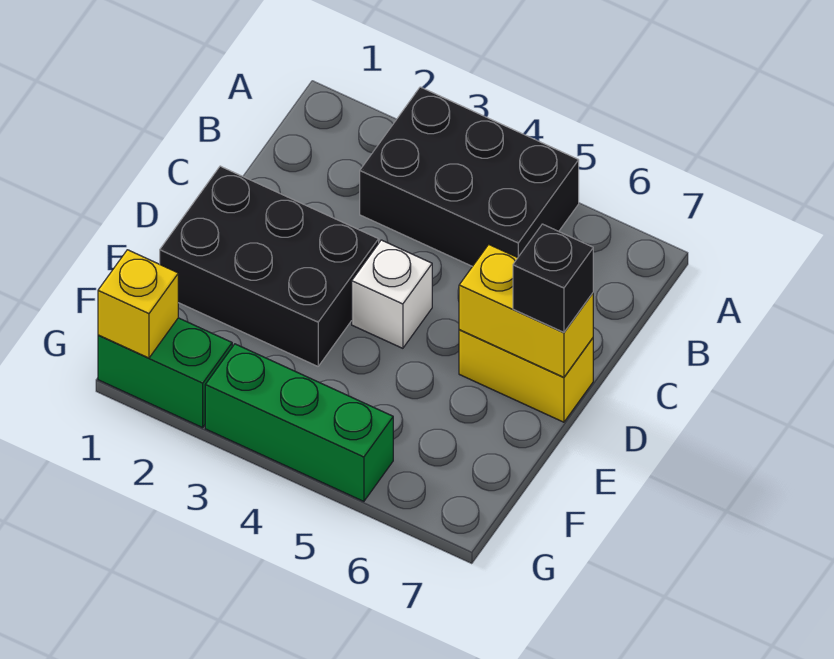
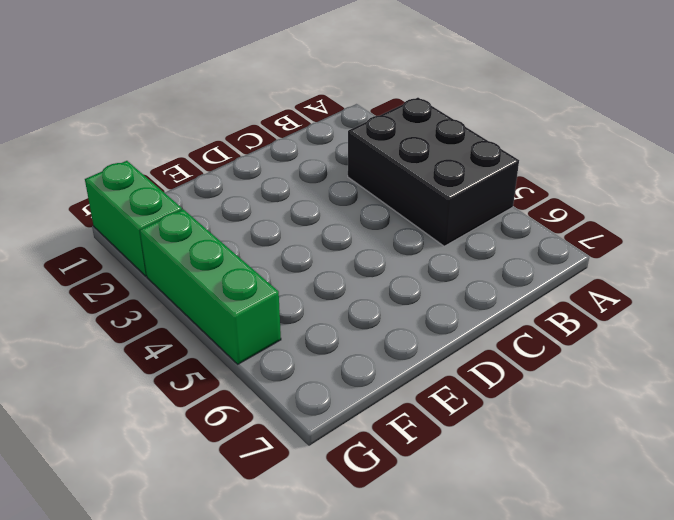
none -> black 2x3 brick [160,166,379,366]
none -> white 1x1 brick [352,240,432,348]

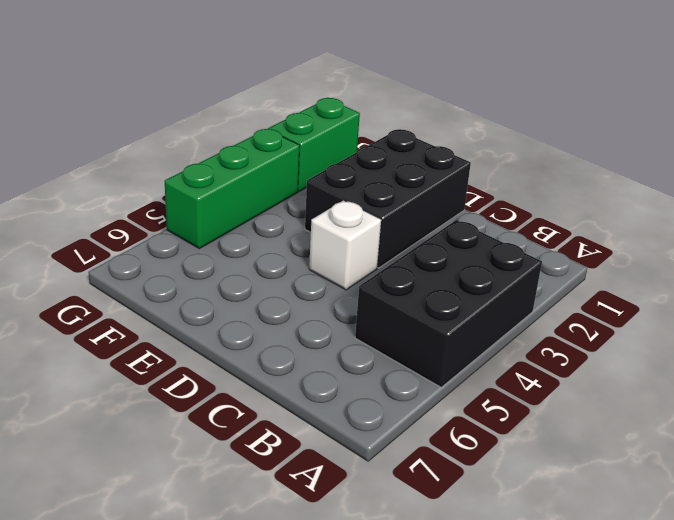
none -> yellow 1x2 brick [459,330,593,422]
none -> yellow 1x2 brick [459,244,593,377]

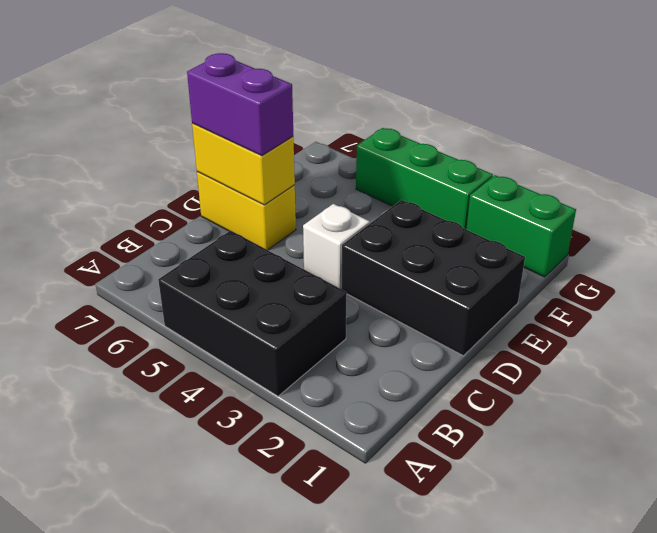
purple 1x2 brick [187,53,293,156] -> black 1x1 brick [513,224,593,332]
none -> yellow 1x1 brick [98,250,178,358]

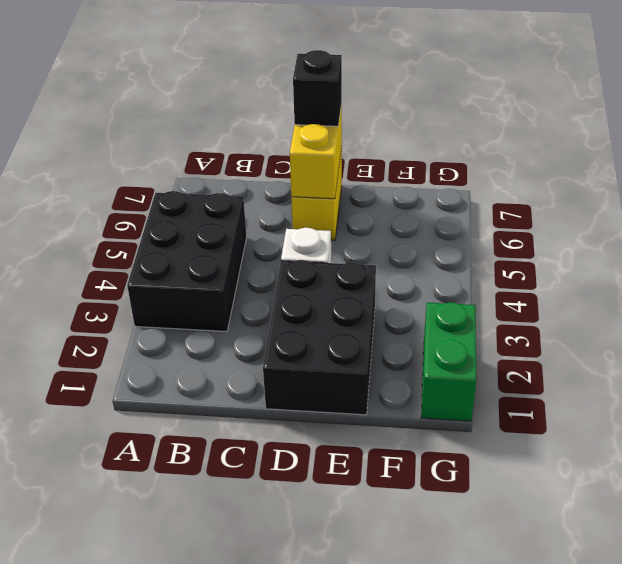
none -> green 1x3 brick [205,344,393,501]
none -> yellow 1x1 brick [98,250,178,358]

